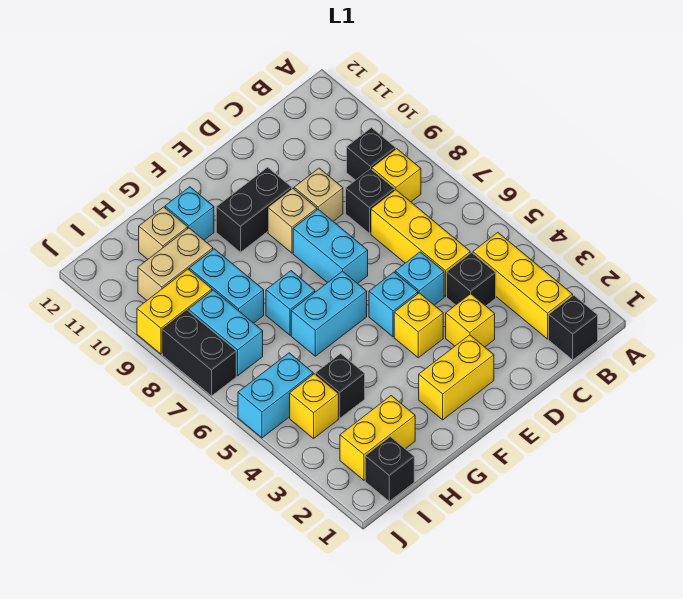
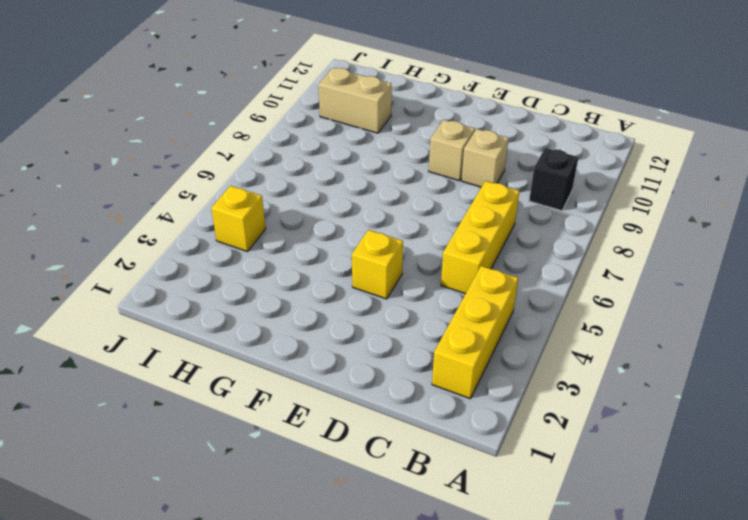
none -> black 1x1 brick [549,295,598,360]
none -> yellow 1x1 brick [372,149,421,202]
none -> black 1x1 brick [447,253,496,306]
none -> black 1x1 brick [346,169,395,233]

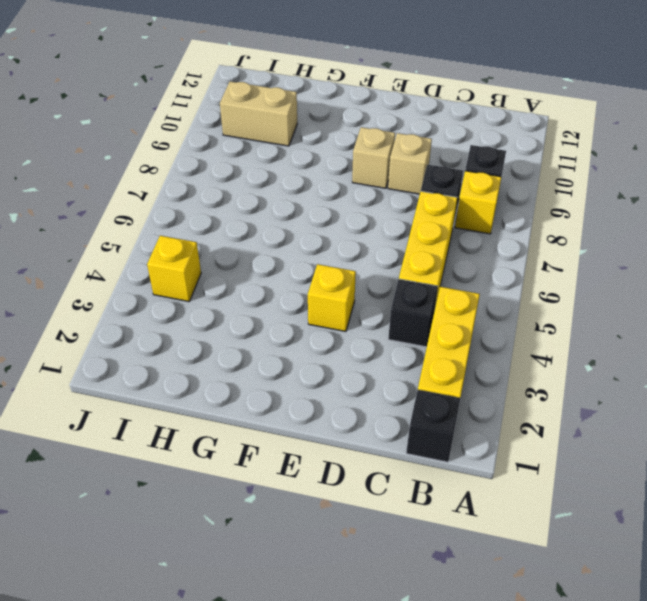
none -> yellow 1x1 brick [446,294,495,347]
none -> cyan 1x1 brick [395,252,444,305]
none -> yellow 1x2 brick [419,335,494,420]
none -> cyan 1x1 brick [369,272,418,337]

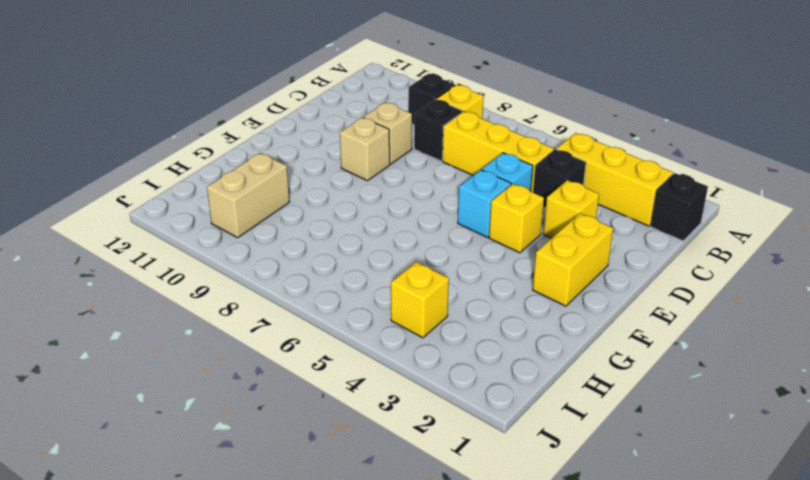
none -> cyan 1x2 brick [293,209,368,284]
none -> black 1x2 brick [216,167,292,252]
none -> cyan 1x2 brick [291,271,367,356]
none -> cyan 1x1 brick [266,271,315,335]

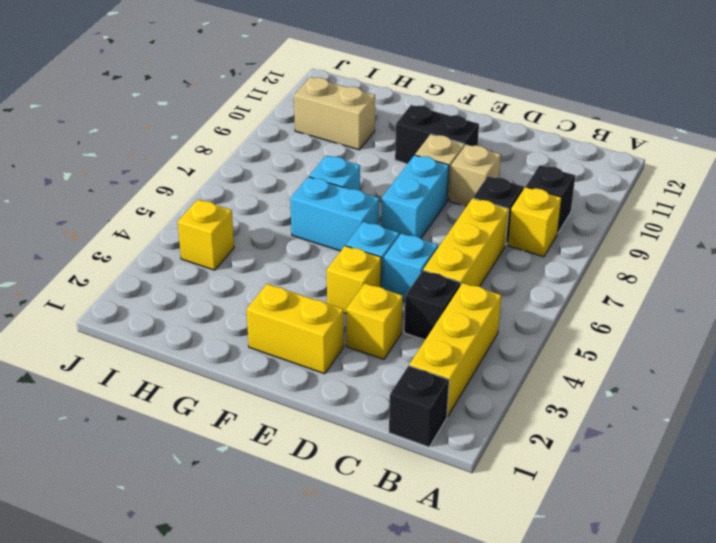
none -> cyan 1x1 brick [165,187,214,240]
none -> yellow 1x2 brick [340,396,415,480]
none -> black 1x1 brick [316,354,365,418]
none -> cyan 1x2 brick [189,249,264,323]

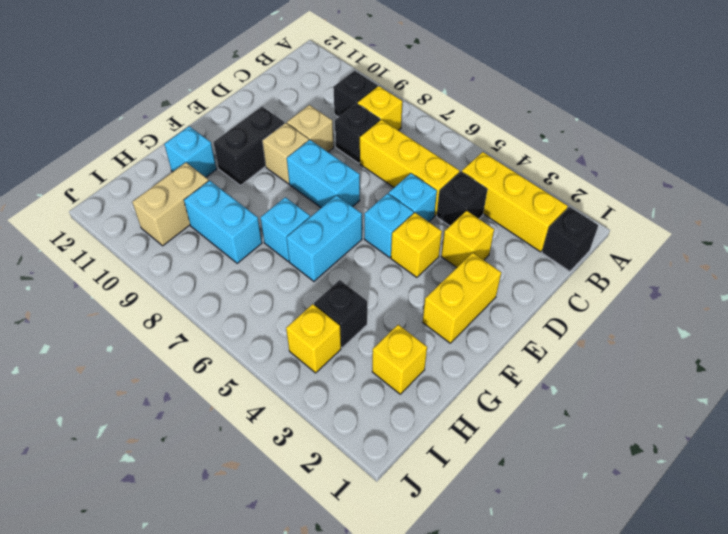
yellow 1x1 brick [372,325,427,394] -> yellow 1x2 brick [340,396,415,480]
none -> tan 1x1 brick [139,207,188,259]
none -> black 1x1 brick [365,437,414,501]
none -> cyan 1x2 brick [238,353,313,438]
none -> cyan 1x2 brick [188,290,263,376]

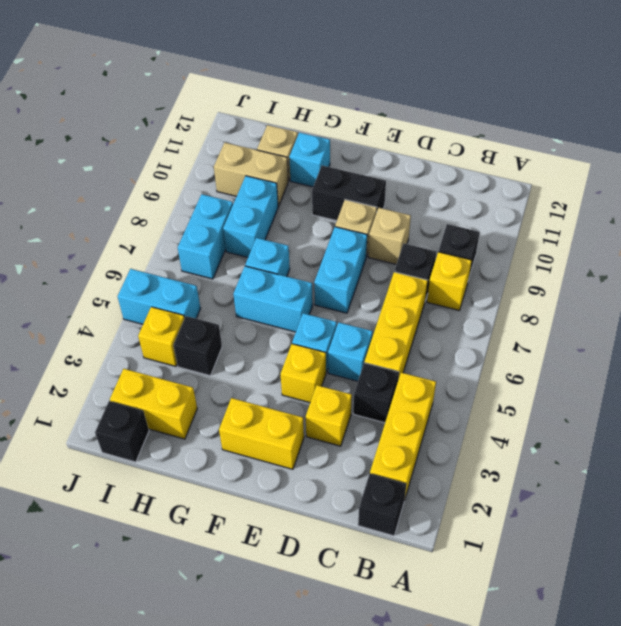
none -> yellow 1x2 brick [137,269,212,354]
none -> black 1x2 brick [162,310,236,396]

